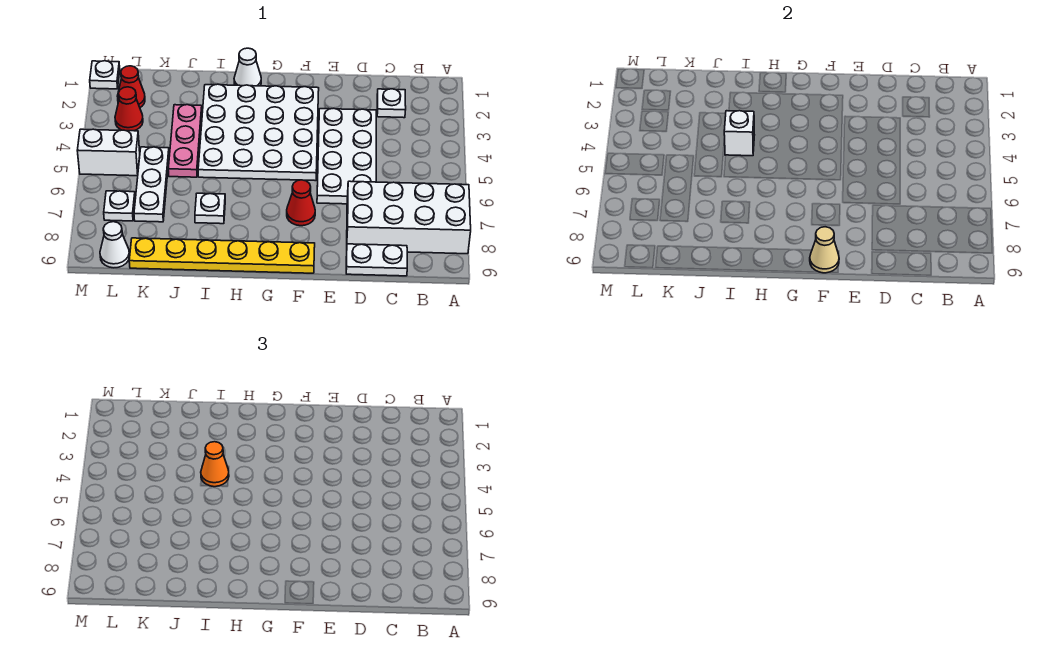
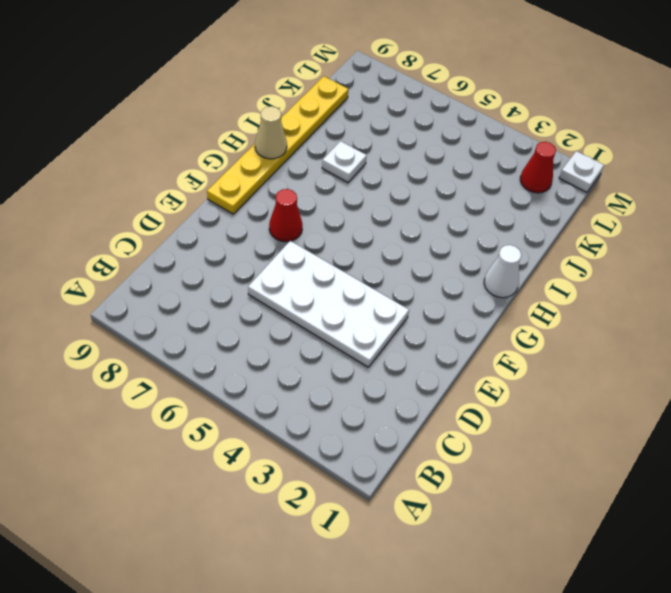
tan 1x1 cone [255,106,287,159] -> tan 1x1 cone moved to [810,227,839,273]
none -> white 2x4 brick [347,181,471,254]
none -> white 1x1 plate [377,89,406,118]
none -> white 1x2 plate [346,244,407,276]

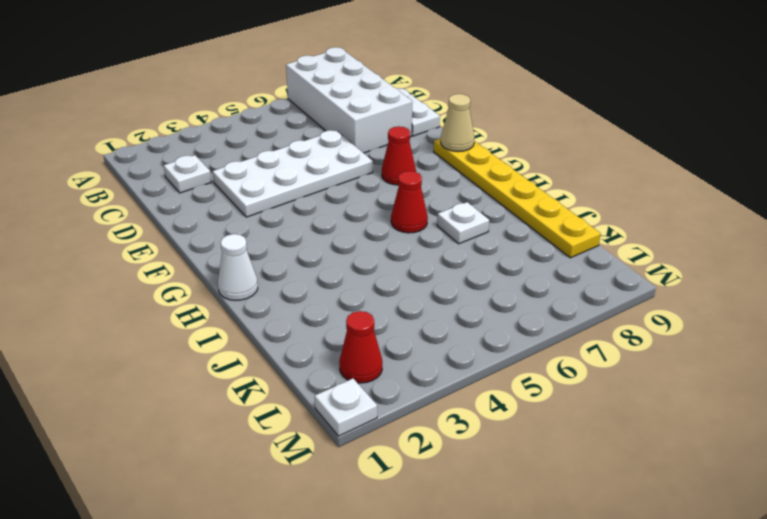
red 1x1 cone [391,171,428,233] -> red 1x1 cone moved to [115,87,143,131]
none -> white 4x4 plate [198,84,319,181]
none -> pink 1x3 plate [168,105,202,177]
none -> white 1x3 plate [134,147,169,222]

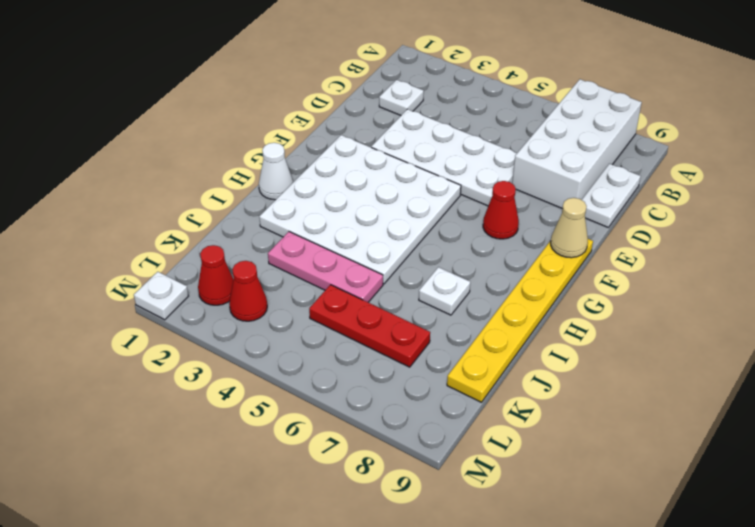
red 1x3 plate [309,285,430,367] -> white 1x3 plate [134,147,169,222]
none -> white 1x2 brick [77,129,140,176]
none -> white 1x1 plate [104,191,135,221]
none -> white 1x1 cone [100,222,130,268]

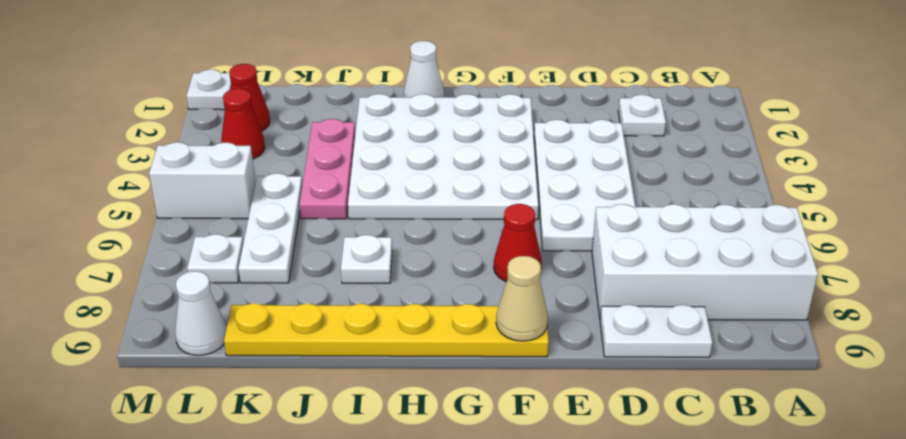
none -> white 1x1 brick [724,111,754,156]
none -> orange 1x1 cone [201,442,229,487]

